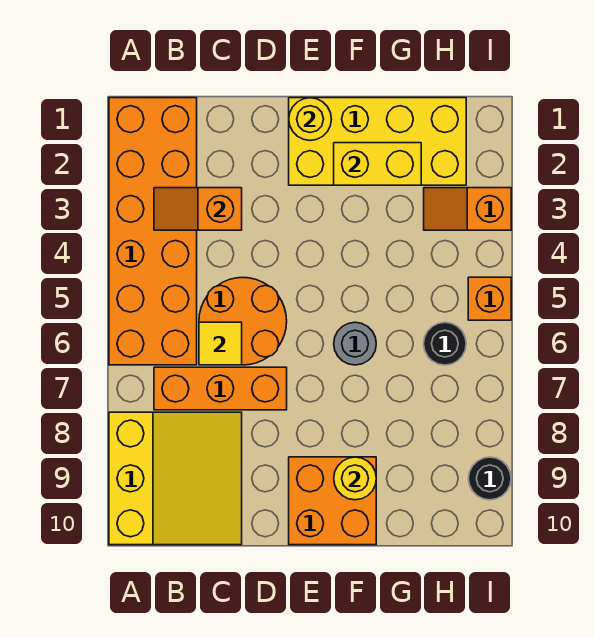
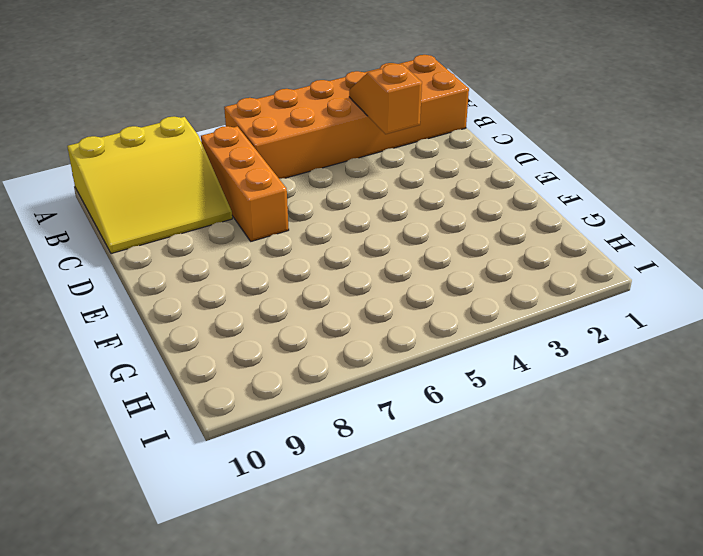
none -> orange 2x2 round brick [199,277,287,365]
none -> yellow 2x4 brick [289,98,466,185]
none -> orange 2x2 brick [289,457,376,545]

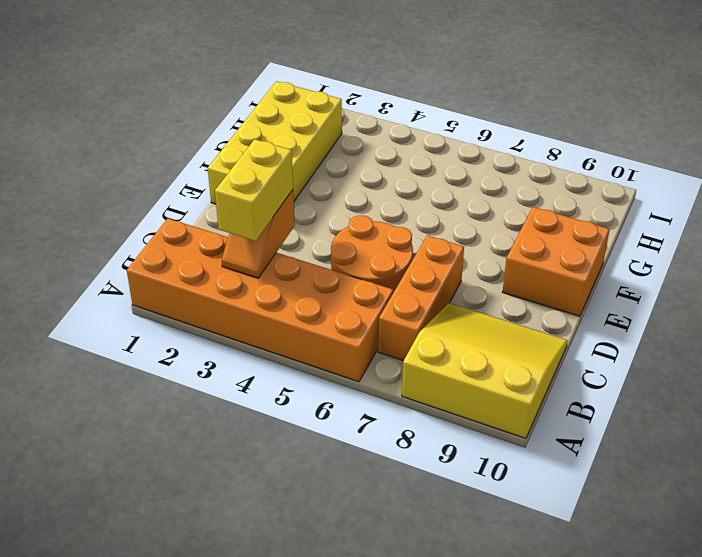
yellow 1x2 brick [215,139,293,241] -> yellow 1x2 brick moved to [334,143,421,185]
none -> grey 1x1 round brick [334,322,376,365]
none -> orange 1x2 slope [424,188,511,230]
none -> black 1x1 round brick [424,322,466,365]

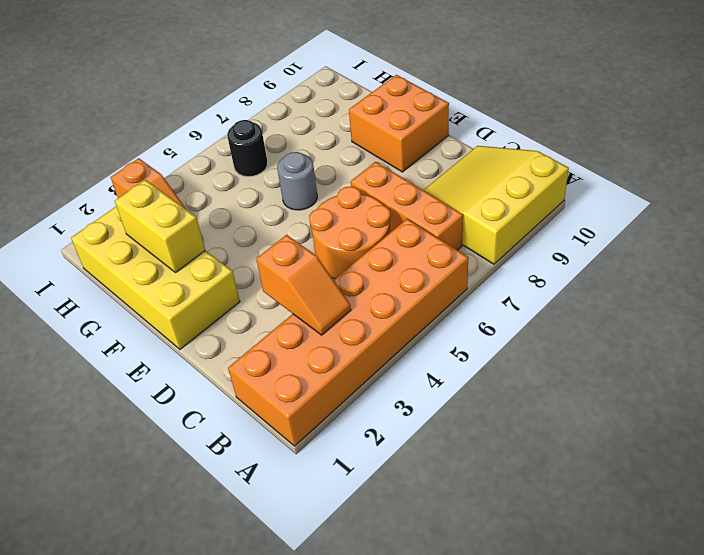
none -> orange 1x1 brick [468,277,511,320]
none -> black 1x1 round brick [469,457,511,500]
none -> yellow 1x1 tile [199,322,242,365]

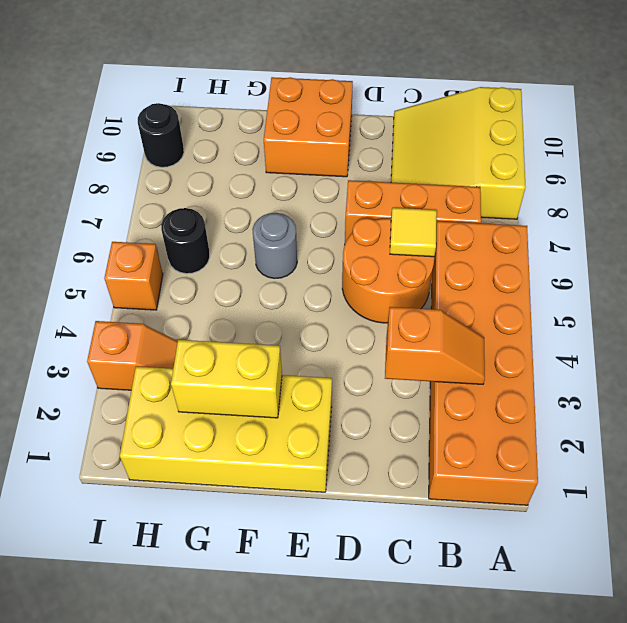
none -> yellow 1x1 round brick [289,98,332,141]
none -> yellow 1x1 round brick [334,457,376,500]

